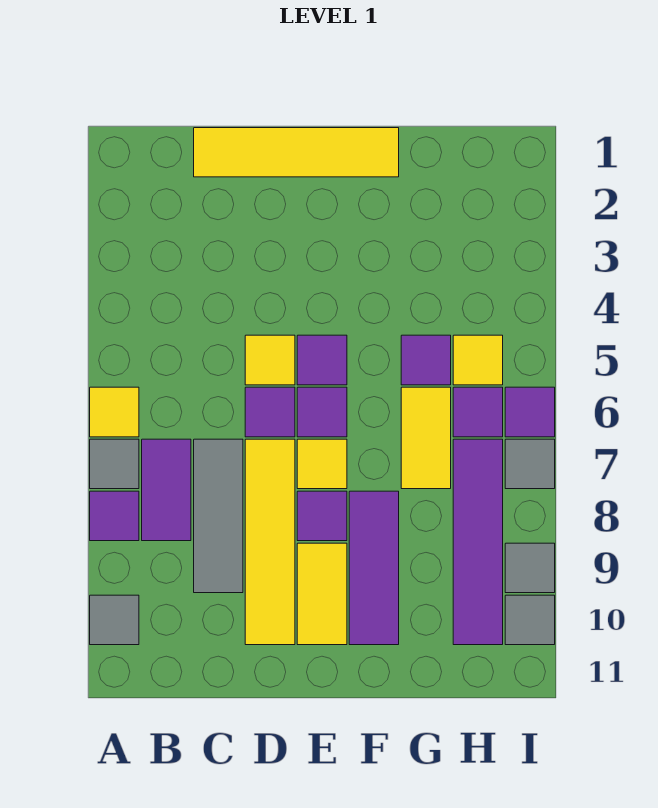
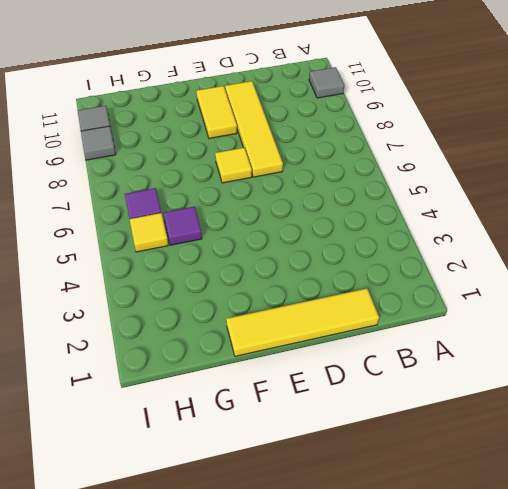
none -> yellow 1x1 tile [90,387,139,437]
none -> grey 1x1 tile [90,439,139,489]
none -> purple 1x1 tile [90,491,139,541]

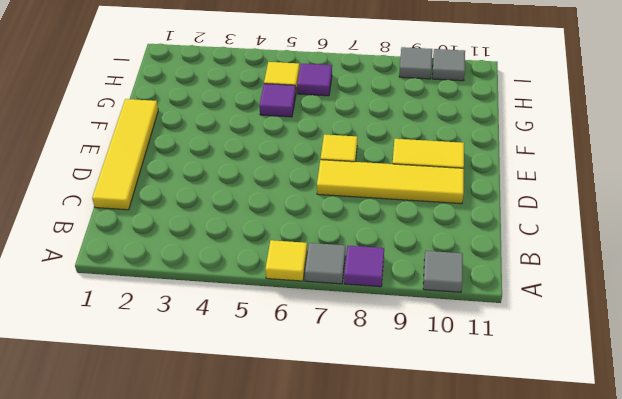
none -> purple 1x2 tile [142,439,191,541]
none -> grey 1x3 tile [194,439,243,593]
none -> yellow 1x1 tile [245,335,295,385]

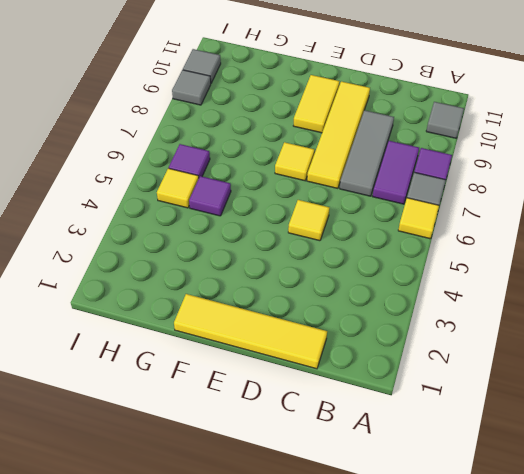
none -> purple 1x1 tile [245,387,295,437]
none -> purple 1x1 tile [297,335,347,385]
none -> purple 1x1 tile [297,387,347,437]

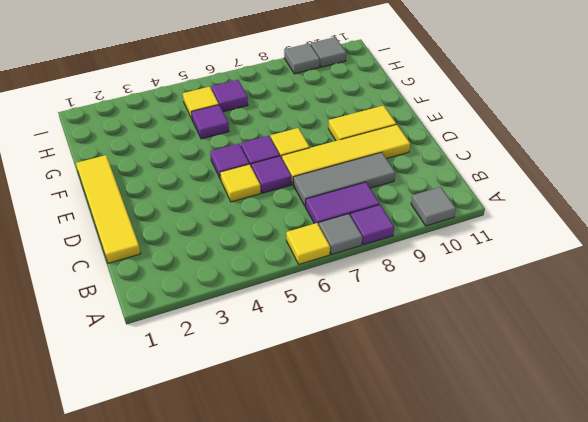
none -> purple 1x1 tile [297,491,347,541]
none -> purple 1x3 tile [349,491,399,645]
none -> yellow 1x2 tile [401,387,451,489]

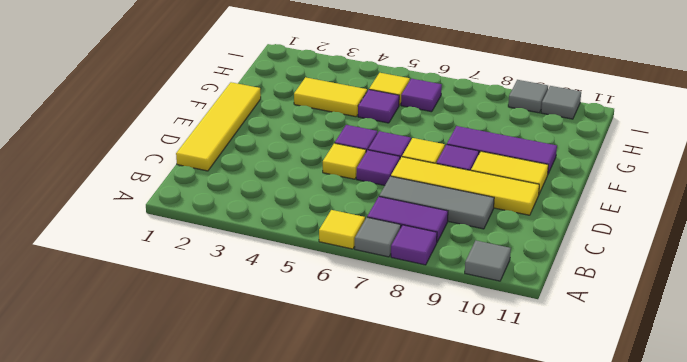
yellow 1x2 tile [294,77,367,117] -> yellow 1x2 tile moved to [401,387,451,489]
none -> purple 1x4 tile [453,439,503,645]
none -> purple 1x1 tile [505,387,555,437]
none -> grey 1x1 tile [505,439,555,489]

